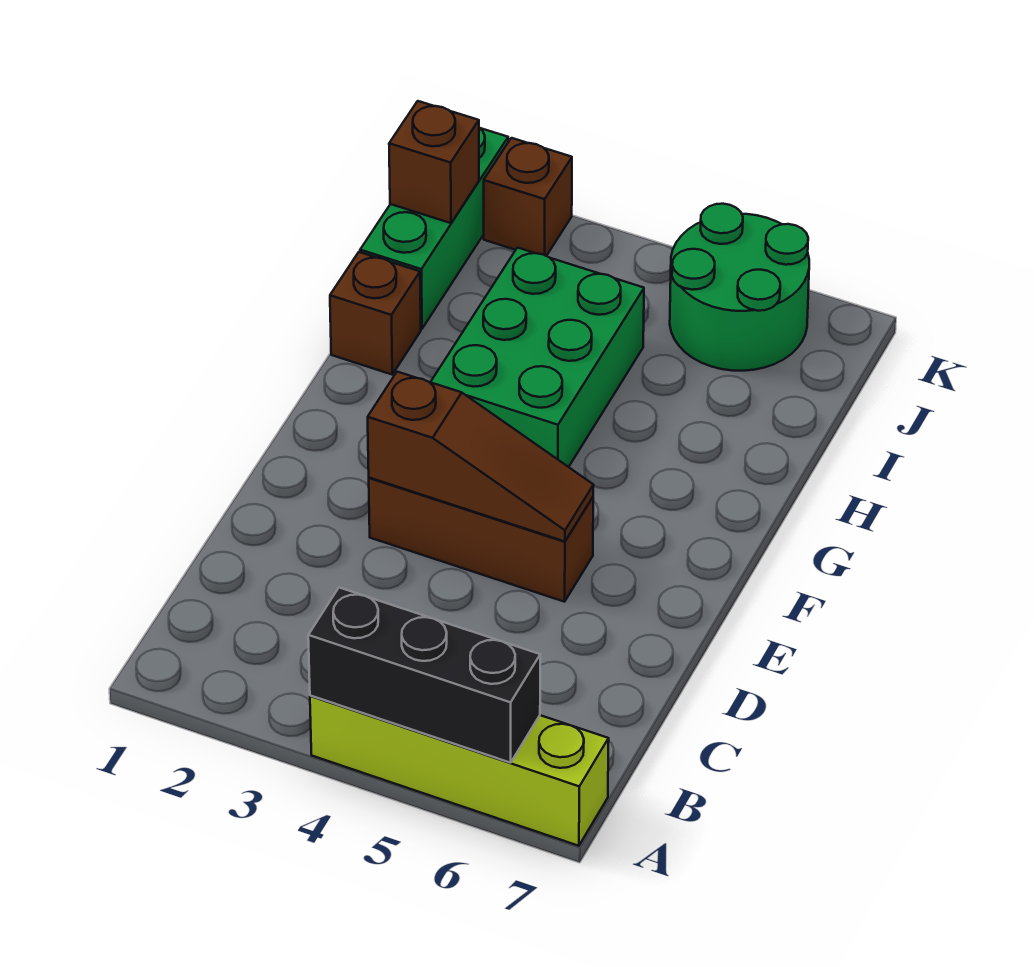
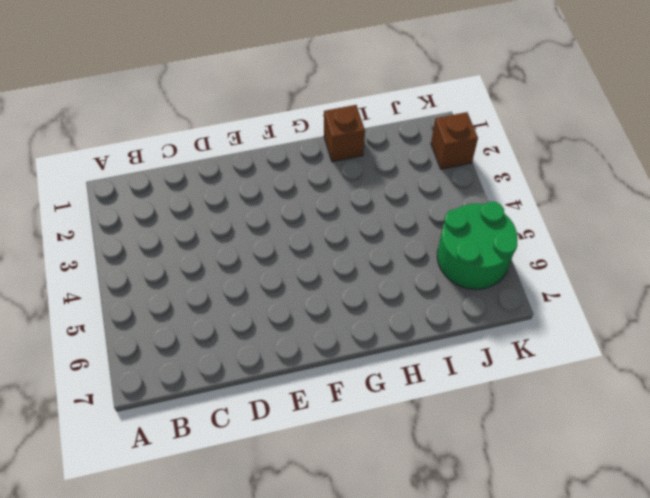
none -> lime 1x4 brick [310,696,609,846]
none -> brown 1x3 brick [369,478,593,602]

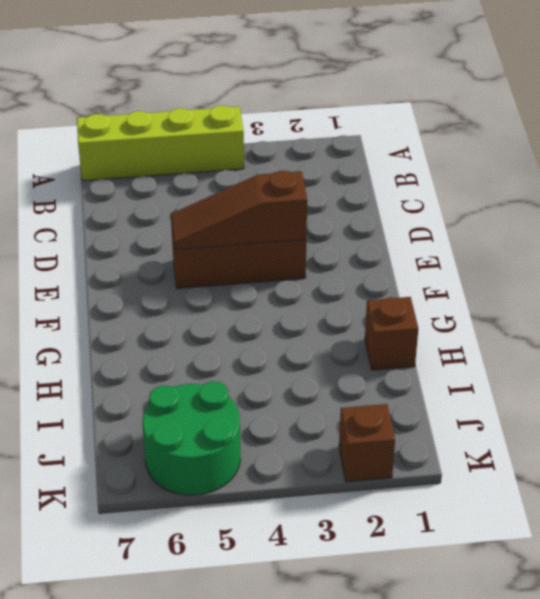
none -> green 2x3 brick [431,248,644,467]
none -> green 1x3 brick [360,128,508,329]

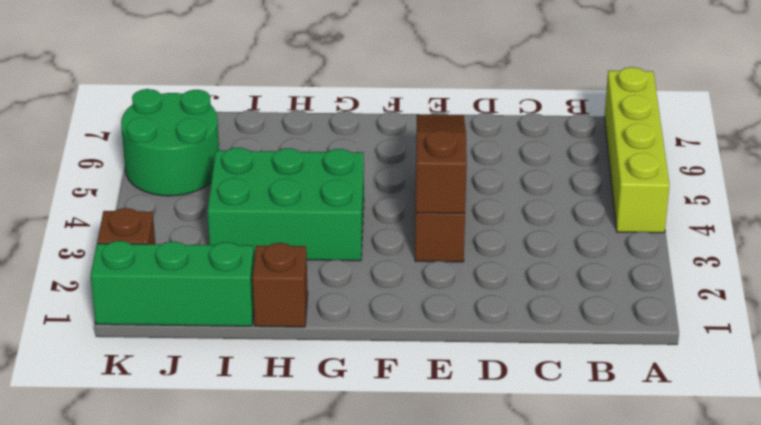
none -> black 1x3 brick [308,588,540,763]
none -> brown 1x1 brick [389,101,479,223]

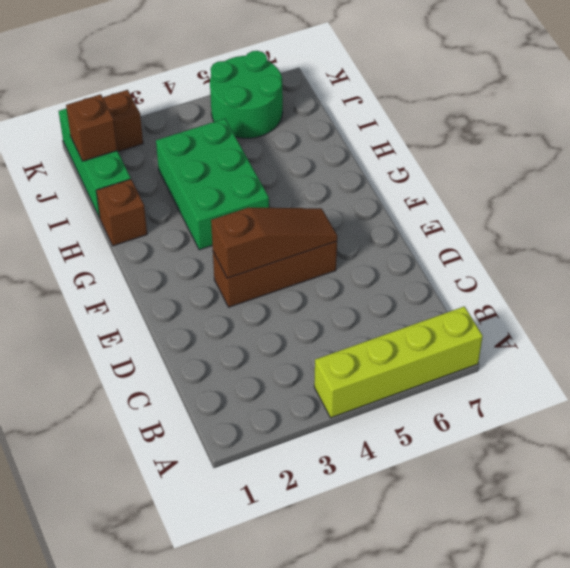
none -> black 1x3 brick [308,588,540,763]

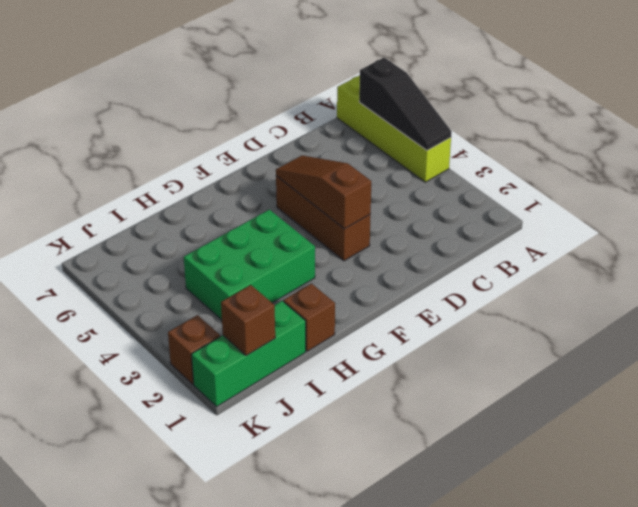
black 1x3 slope [359,58,452,151] -> black 1x3 brick [308,588,540,763]
none -> green 2x2 round brick [670,204,809,371]

